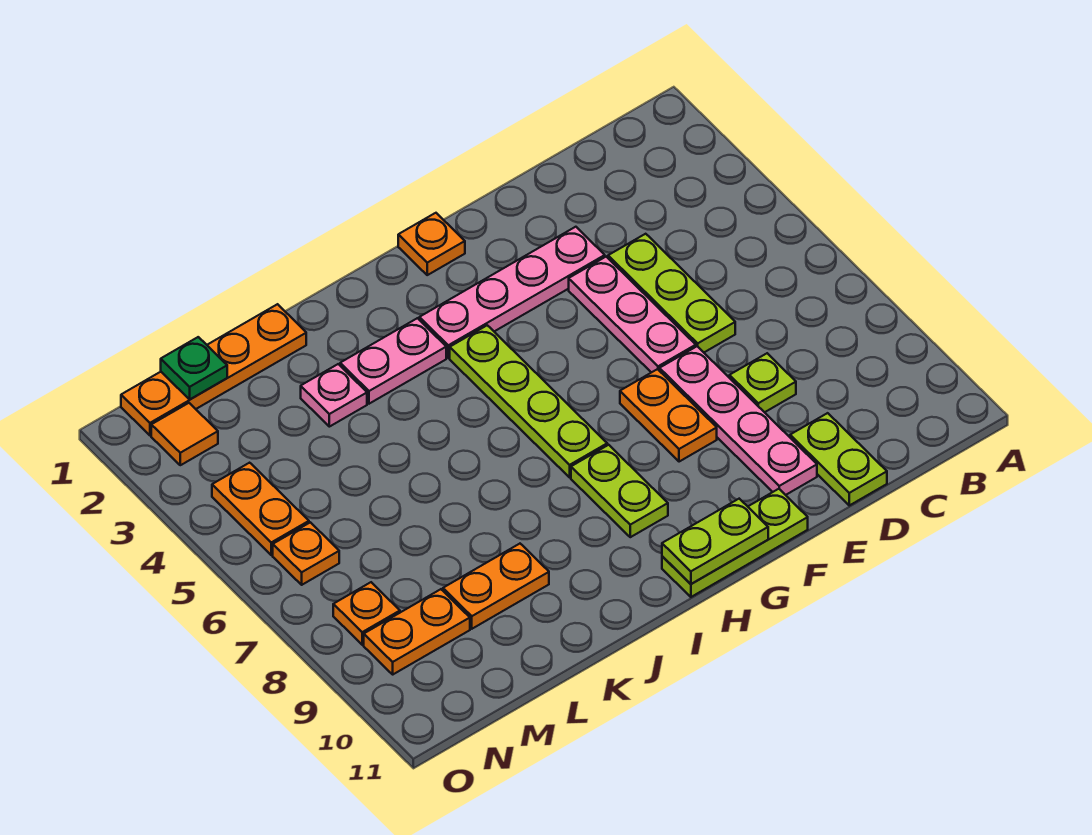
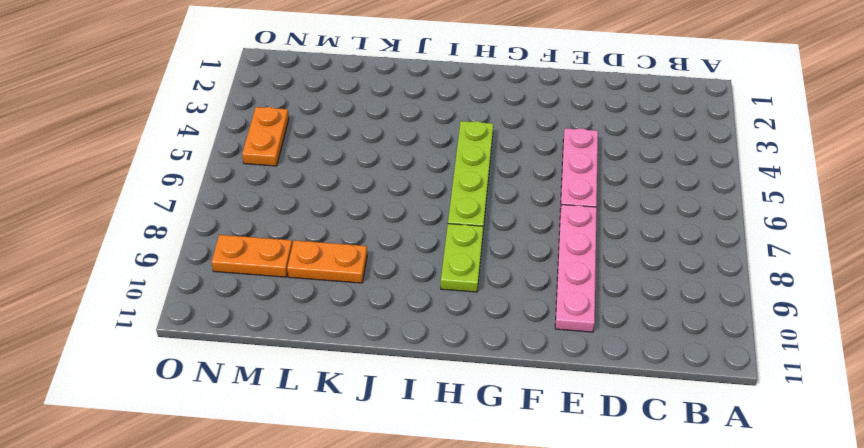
none -> lime 1x3 plate [608,234,735,352]
none -> lime 1x1 plate [729,353,796,412]
none -> lime 1x2 plate [790,413,887,505]

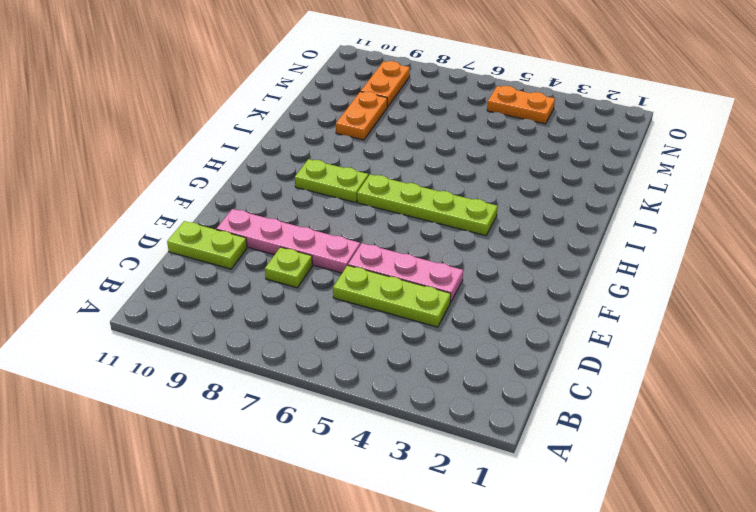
none -> pink 1x4 plate [419,227,605,358]
none -> orange 1x2 plate [620,369,717,462]
none -> lime 1x3 plate [662,489,808,597]

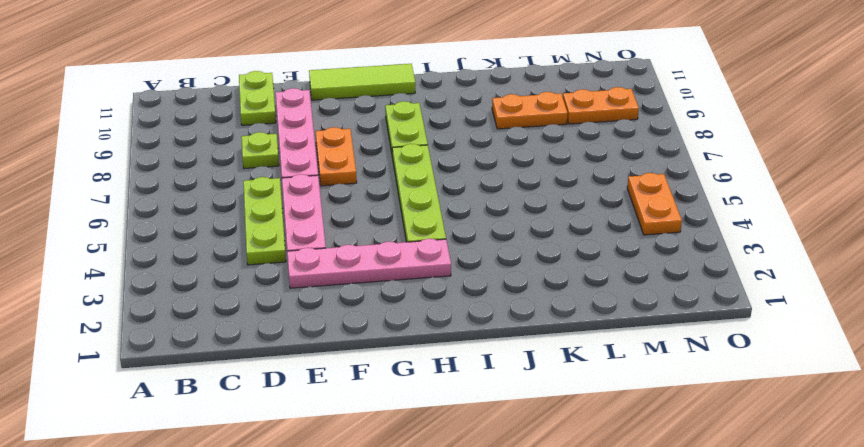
lime 1x3 tile [309,64,415,100] -> lime 1x3 plate [662,489,808,597]
none -> orange 1x1 plate [398,213,465,275]
none -> pink 1x2 plate [340,318,446,404]
none -> orange 1x4 plate [121,304,306,435]

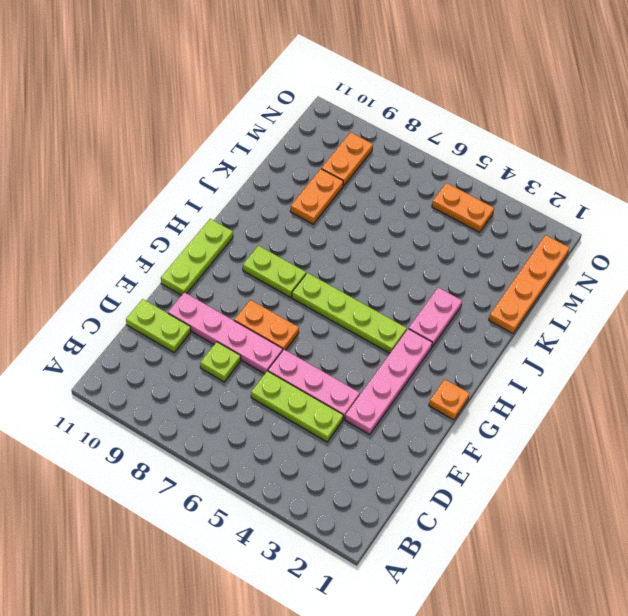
none -> pink 1x1 plate [301,364,367,427]
none -> orange 1x1 tile [151,403,218,465]
none -> orange 1x1 plate [273,522,339,585]

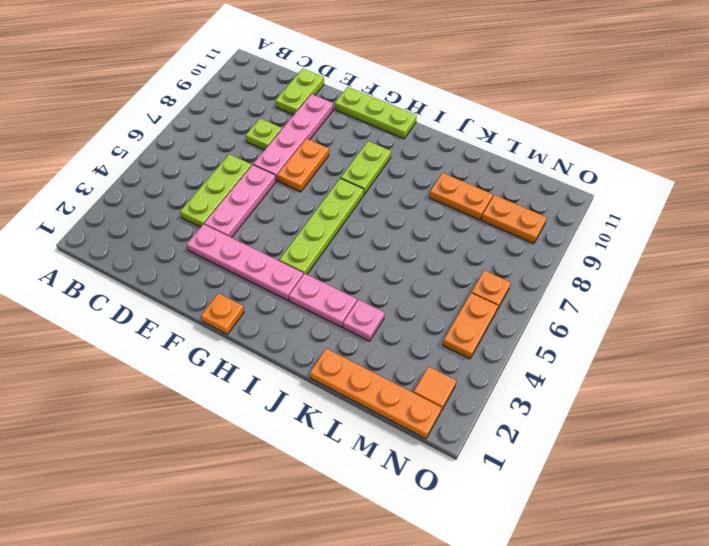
none -> orange 1x1 plate [333,582,400,645]
none -> lime 1x2 plate [662,499,768,584]
none -> green 1x1 plate [161,337,227,399]

